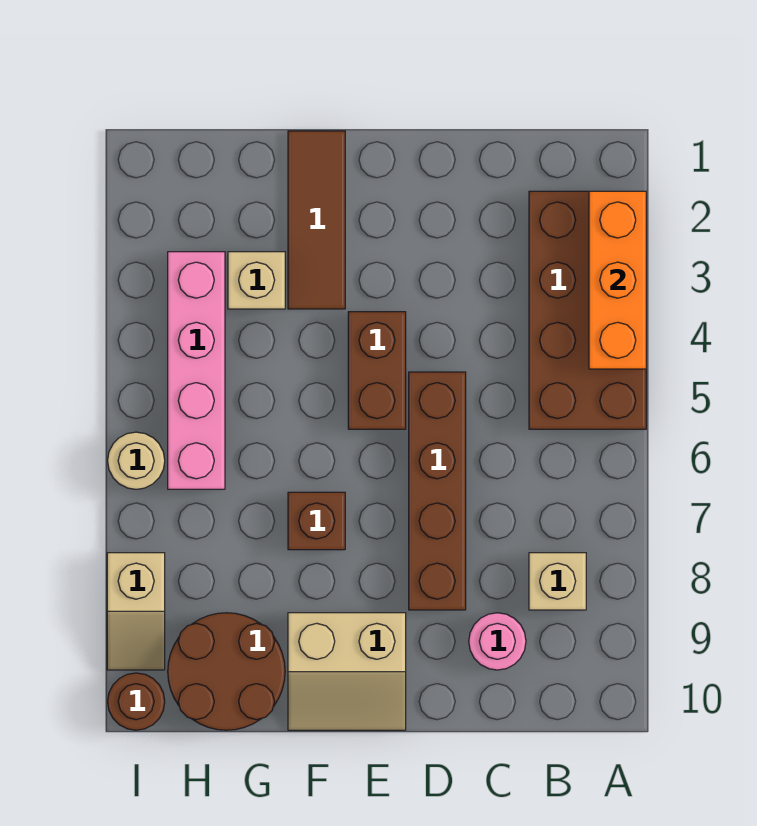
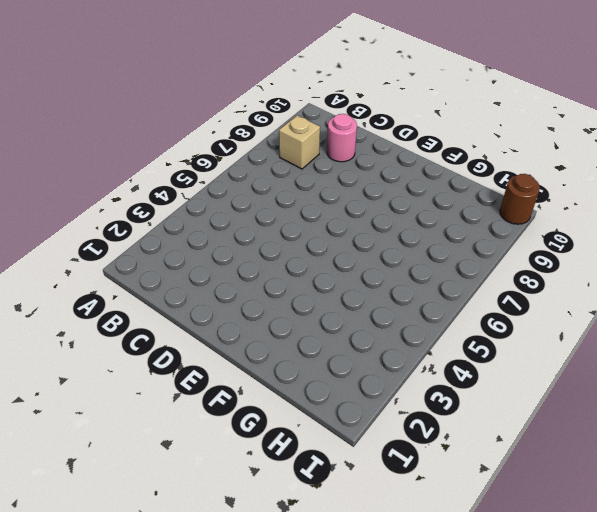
none -> brown 2x4 brick [529,191,646,429]
none -> brown 1x4 brick [409,372,466,610]
none -> brown 1x2 brick [348,312,406,429]

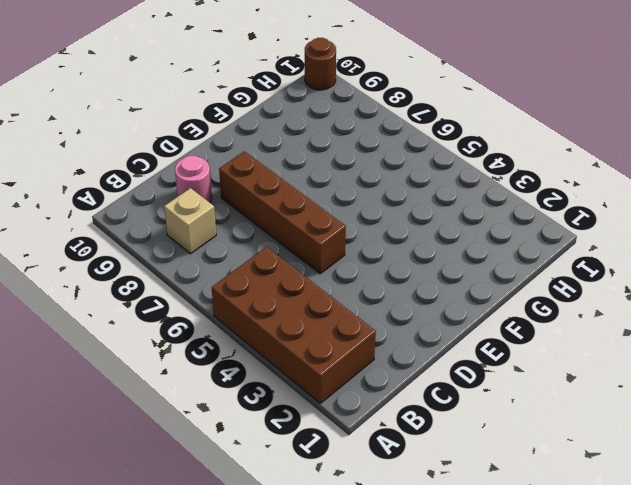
none -> brown 1x2 brick [348,312,406,429]
none -> tan 2x2 slope [288,613,406,730]
none -> brown 1x3 tile [288,131,345,309]

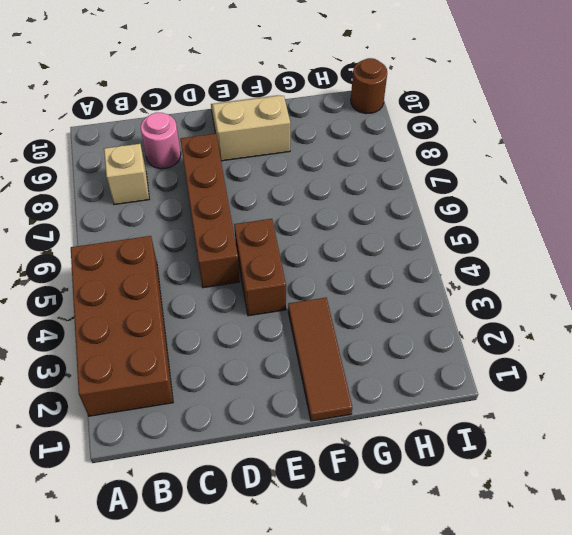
none -> brown 1x1 brick [288,492,345,550]
none -> tan 1x1 brick [228,252,285,309]
none -> brown 2x2 round brick [168,613,285,730]

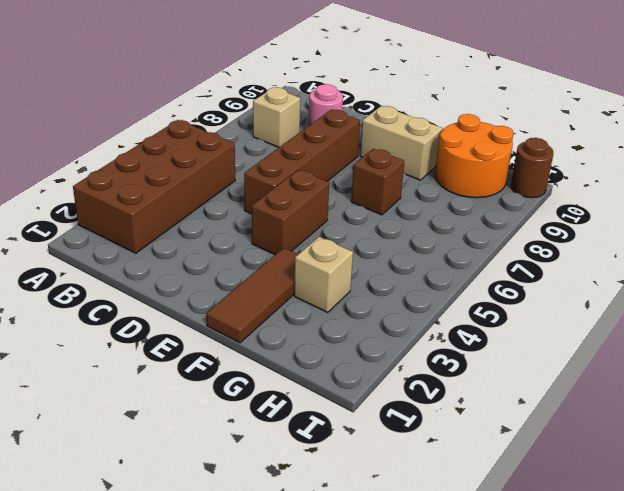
orange 2x2 round brick [435,114,514,198] -> brown 2x2 round brick [168,613,285,730]
none -> pink 1x4 brick [168,252,225,489]
none -> tan 1x1 round brick [108,432,165,489]
none -> tan 1x2 slope [107,553,165,670]

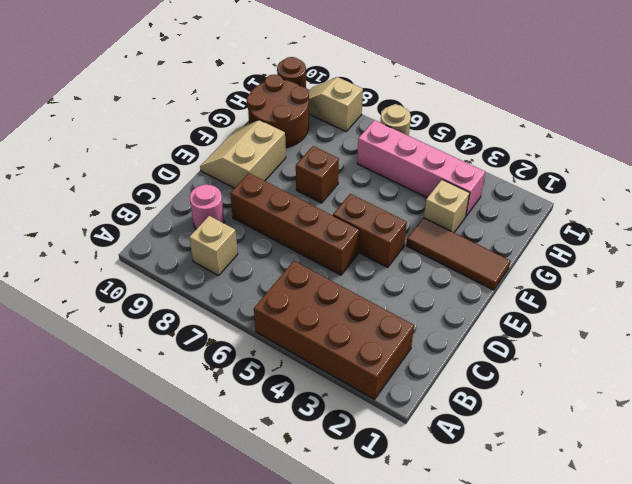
none -> orange 1x3 brick [589,191,646,369]

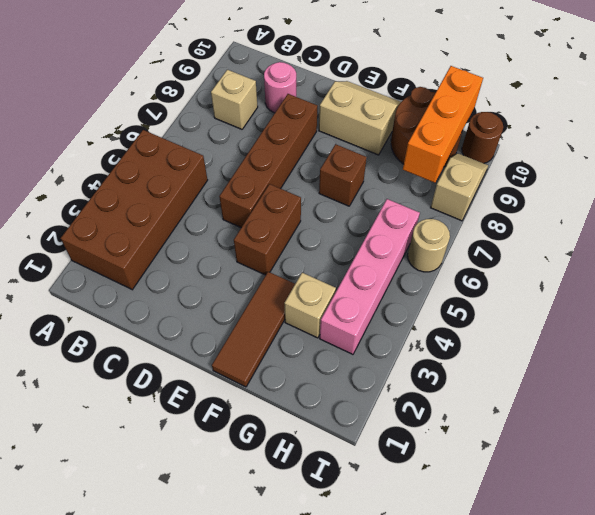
orange 1x3 brick [403,66,483,183] -> orange 1x3 brick moved to [589,191,646,369]

